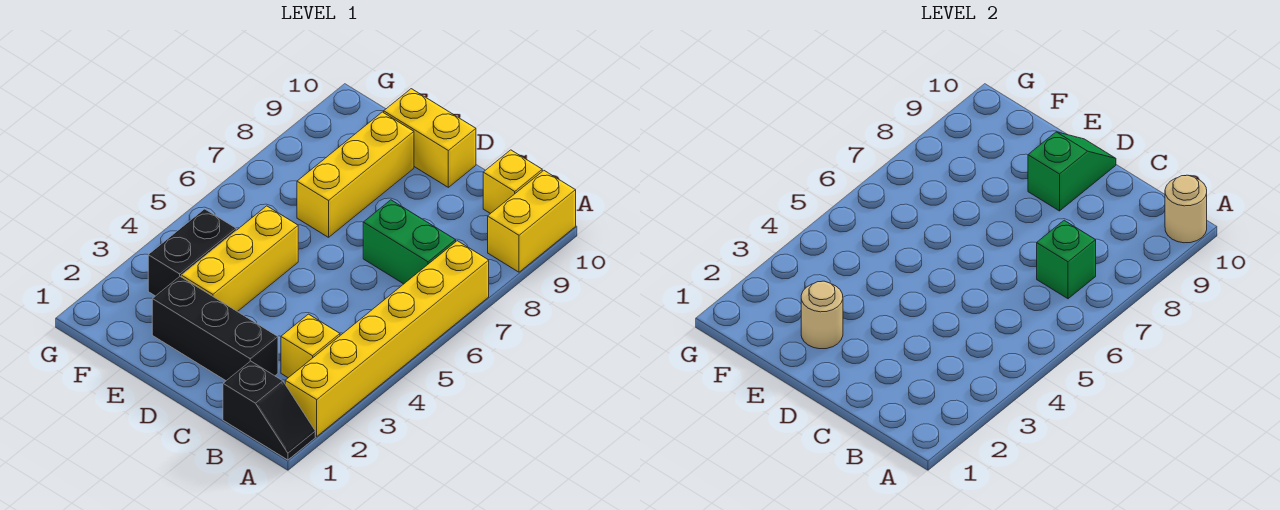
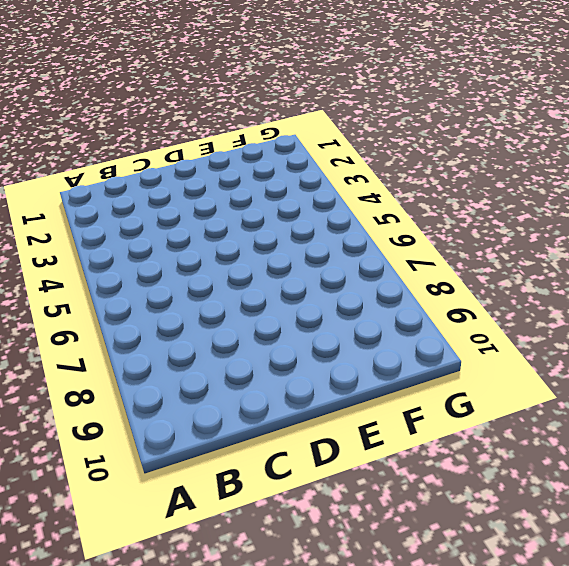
none -> black 1x2 slope [223,361,315,460]
none -> yellow 1x6 brick [285,241,489,436]
none -> yellow 1x2 brick [488,171,576,272]

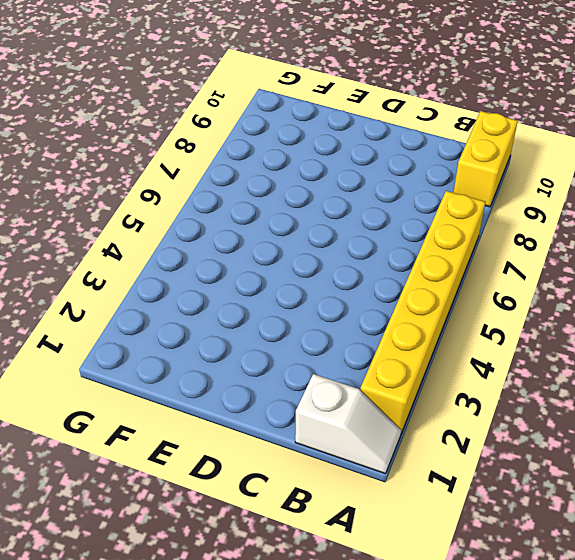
white 1x2 slope [295,374,401,474] -> black 1x2 slope [223,361,315,460]
none -> yellow 1x1 brick [281,314,340,378]
none -> green 1x2 brick [363,200,456,284]
none -> yellow 1x1 brick [483,150,542,214]

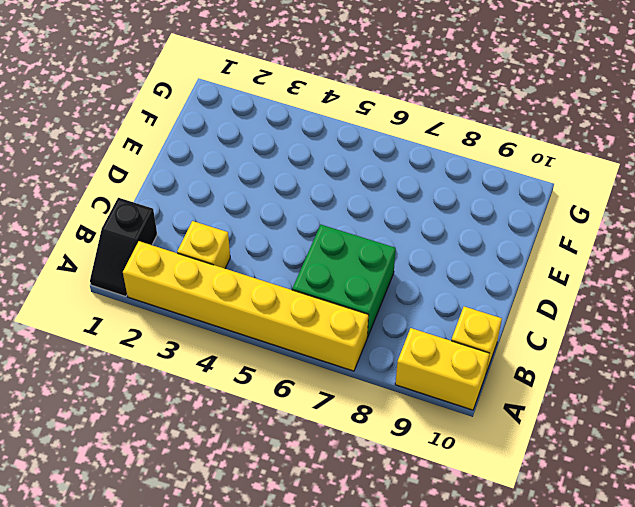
green 2x2 brick [292,225,396,337] -> green 1x2 brick [363,200,456,284]
none -> black 1x3 brick [152,277,278,381]
none -> yellow 1x2 brick [384,89,476,187]
none -> yellow 1x3 brick [181,206,298,312]

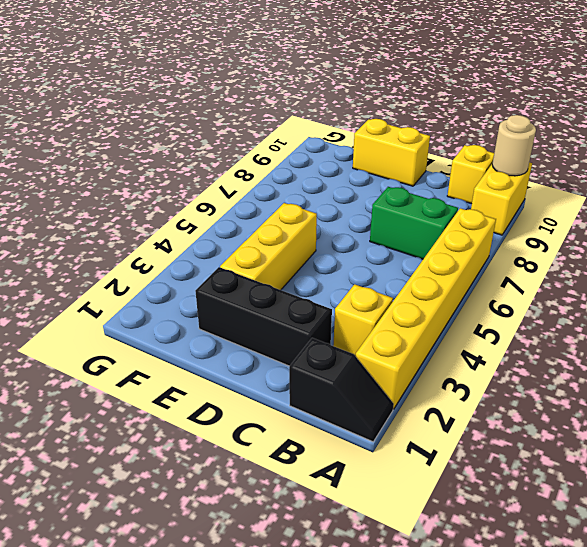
none -> yellow 1x3 brick [297,112,414,237]
none -> black 1x2 brick [148,209,236,296]
none -> green 1x1 brick [1037,220,1096,299]

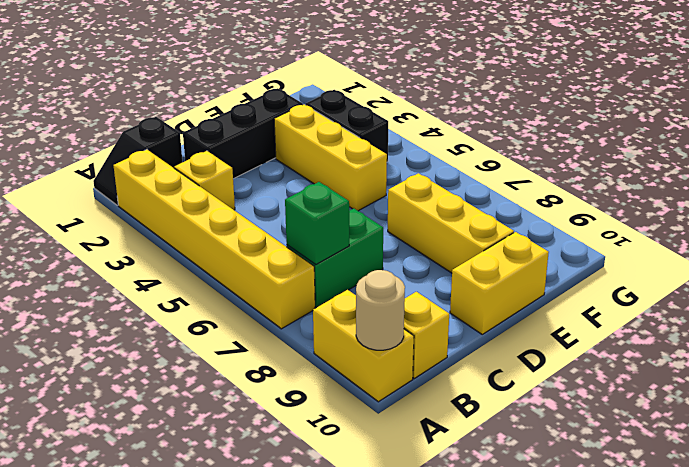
none -> green 1x2 slope [1028,132,1116,211]
none -> tan 1x1 round brick [801,281,843,349]

